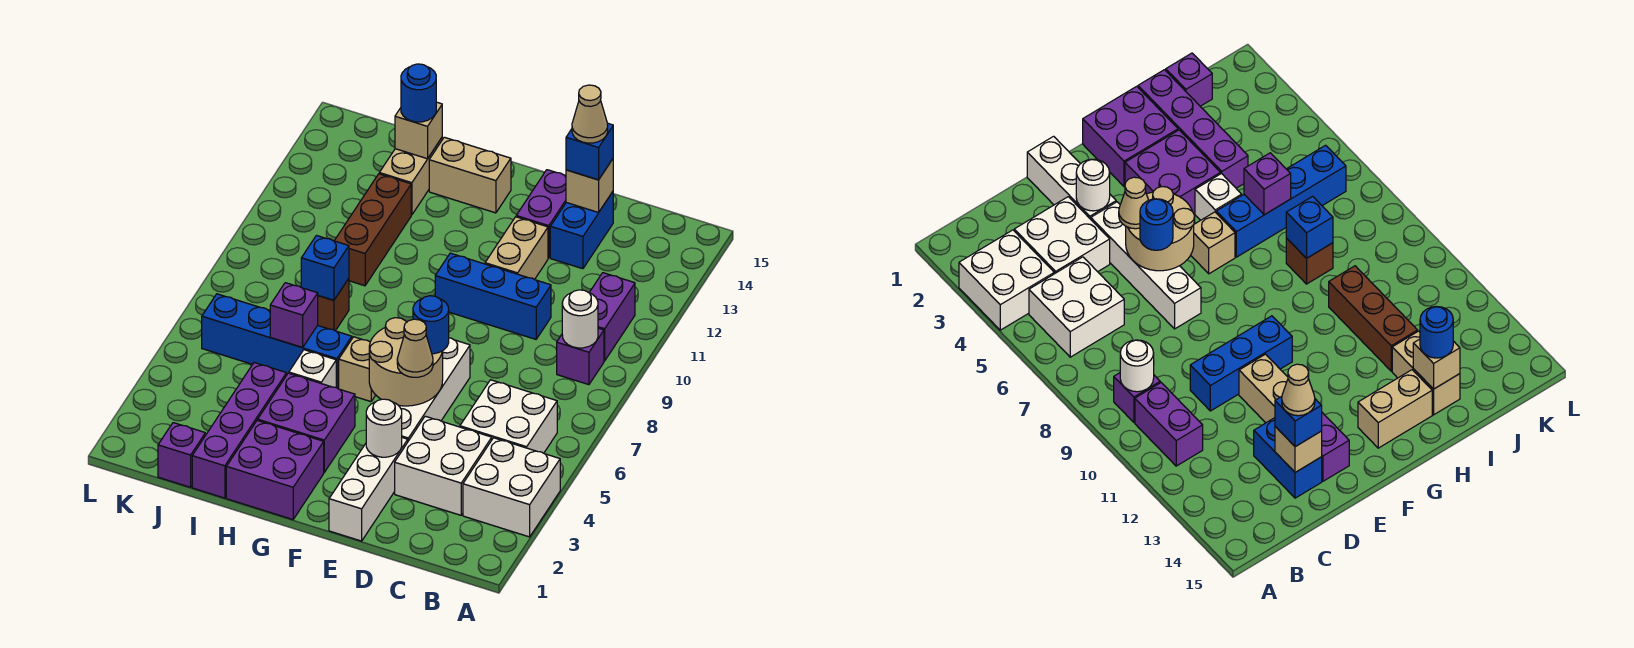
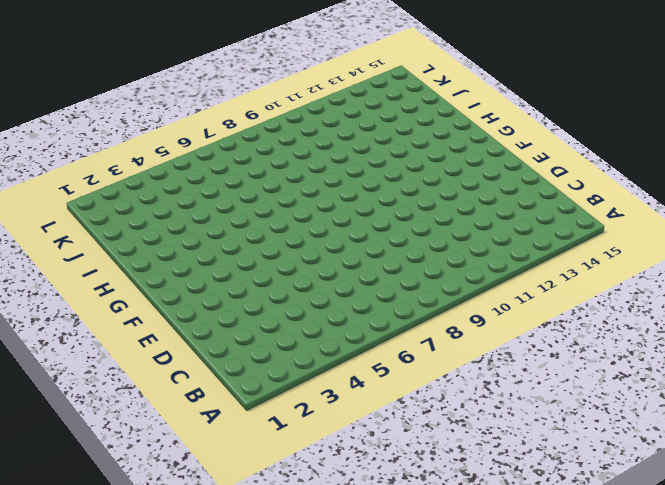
none -> white 2x2 brick [463,438,560,537]
none -> white 2x2 brick [460,380,557,453]
none -> purple 1x1 brick [557,328,604,385]
none -> purple 1x2 brick [589,273,635,361]

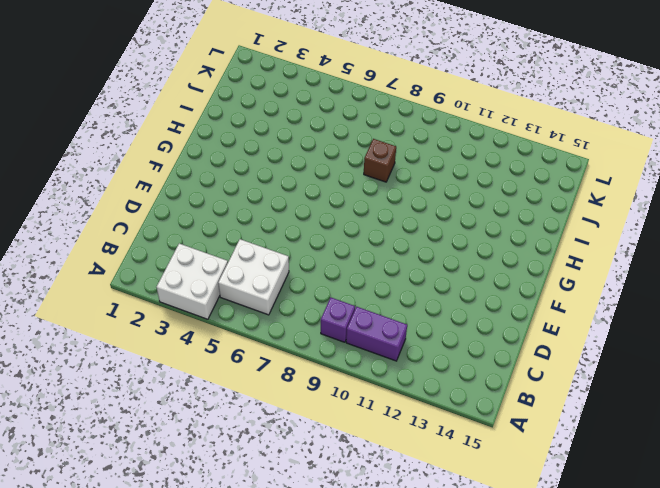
none -> white 2x2 brick [395,416,492,515]
none -> blue 1x3 brick [435,253,551,339]
none -> blue 1x2 brick [550,192,613,269]
none -> white 1x3 brick [329,438,408,541]

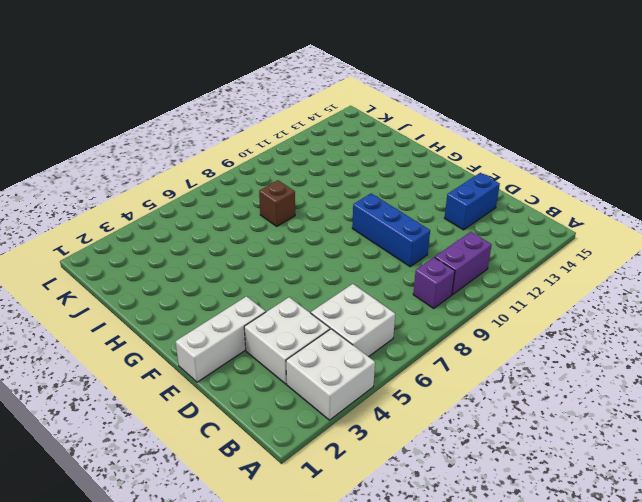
none -> white 1x4 brick [398,338,470,441]
none -> tan 1x2 brick [485,217,548,279]
none -> purple 1x2 brick [516,170,566,258]
none -> purple 2x2 brick [226,420,324,519]

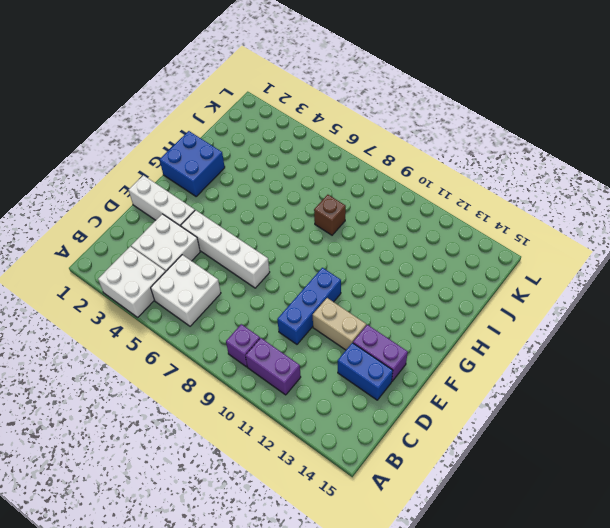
blue 2x2 brick [160,131,225,197] -> purple 2x2 brick [226,420,324,519]
none -> purple 2x2 brick [258,373,355,472]
none -> tan 1x1 brick [339,337,375,402]
none -> tan 1x2 brick [429,137,511,213]
none -> white 1x1 brick [289,350,336,387]

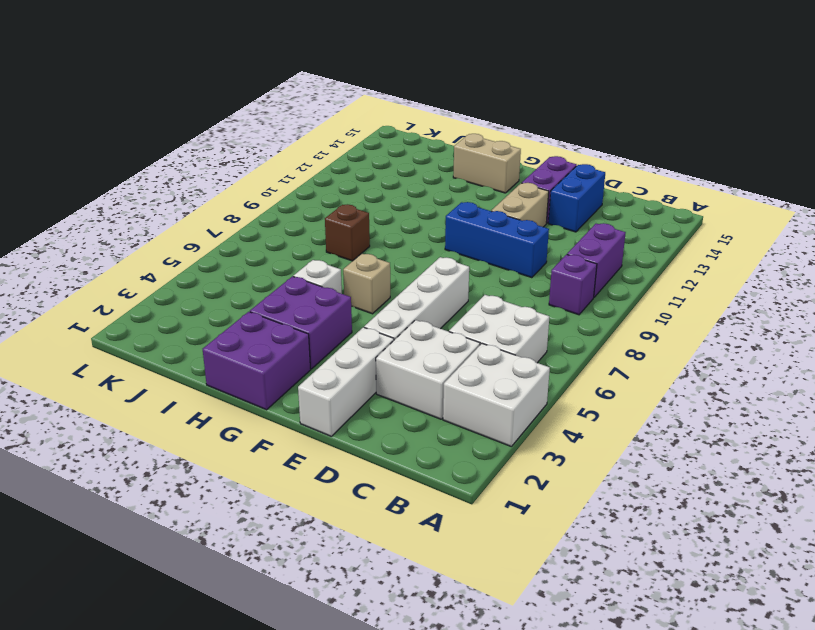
none -> blue 1x4 brick [202,294,352,389]
none -> purple 1x4 brick [192,363,286,498]
none -> brown 1x3 brick [334,174,411,286]
none -> tan 1x2 brick [379,138,442,215]

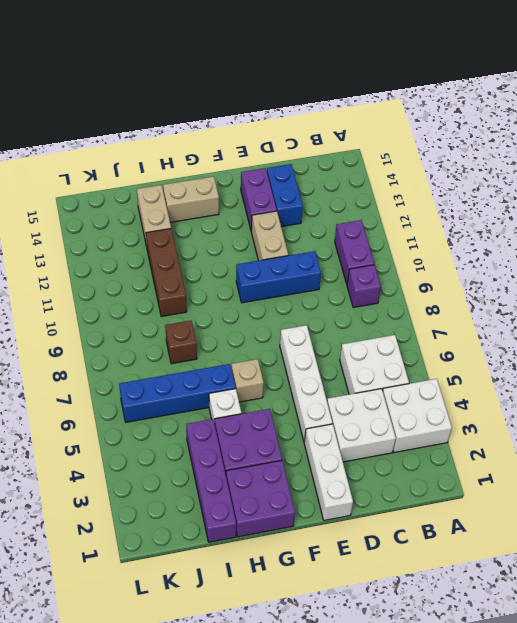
none -> purple 1x1 brick [158,423,205,487]
none -> white 1x1 round brick [562,290,598,348]
none -> tan 1x1 brick [566,159,613,212]
none -> white 1x1 round brick [366,399,402,457]

